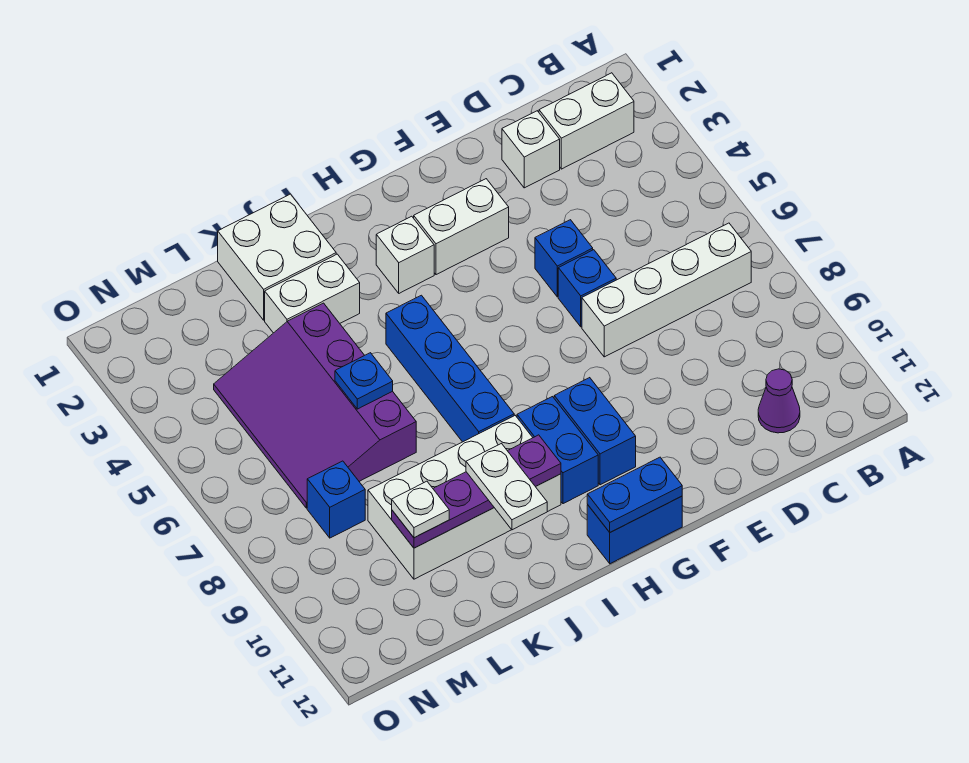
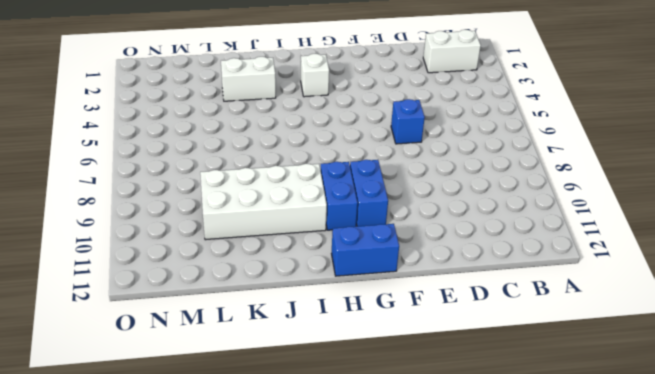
none -> white 1x4 brick [582,223,751,357]
none -> purple 1x1 cone [758,369,800,433]
none -> white 1x1 brick [502,111,560,188]

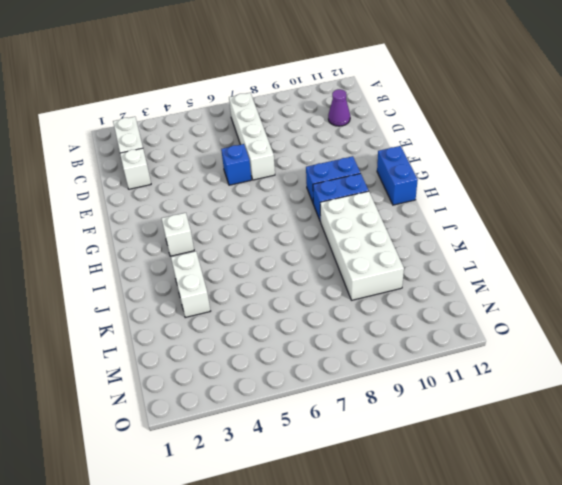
none -> blue 1x1 brick [535,220,593,297]
none -> white 1x2 brick [414,179,509,275]
none -> blue 1x4 brick [386,295,514,442]

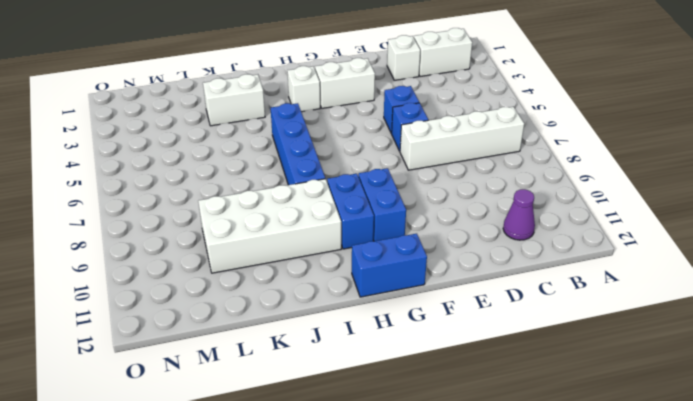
none -> white 2x2 brick [218,194,336,320]
none -> purple 3x4 slope [214,303,416,508]
none -> blue 1x1 brick [307,461,365,538]

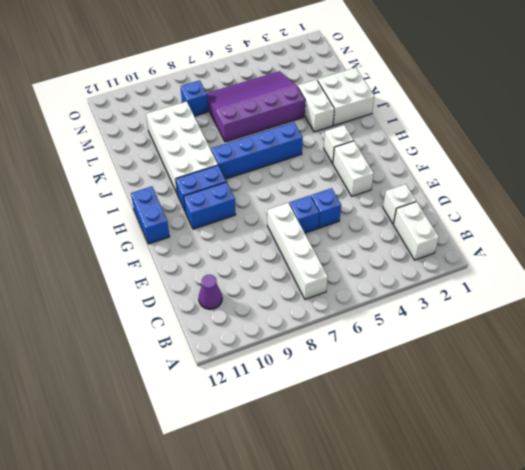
none -> blue 1x2 plate [587,457,682,532]
none -> purple 1x4 plate [392,435,561,548]
none -> blue 1x1 plate [335,353,393,409]

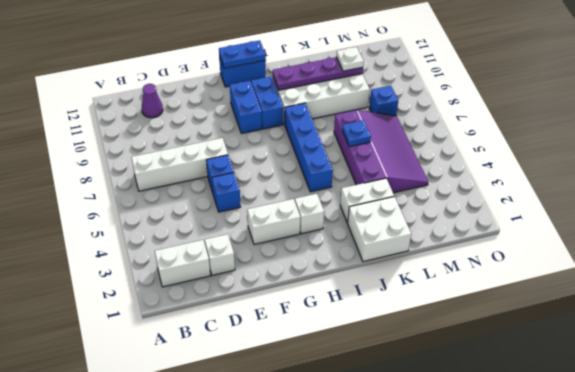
none -> white 1x2 plate [466,444,547,530]

